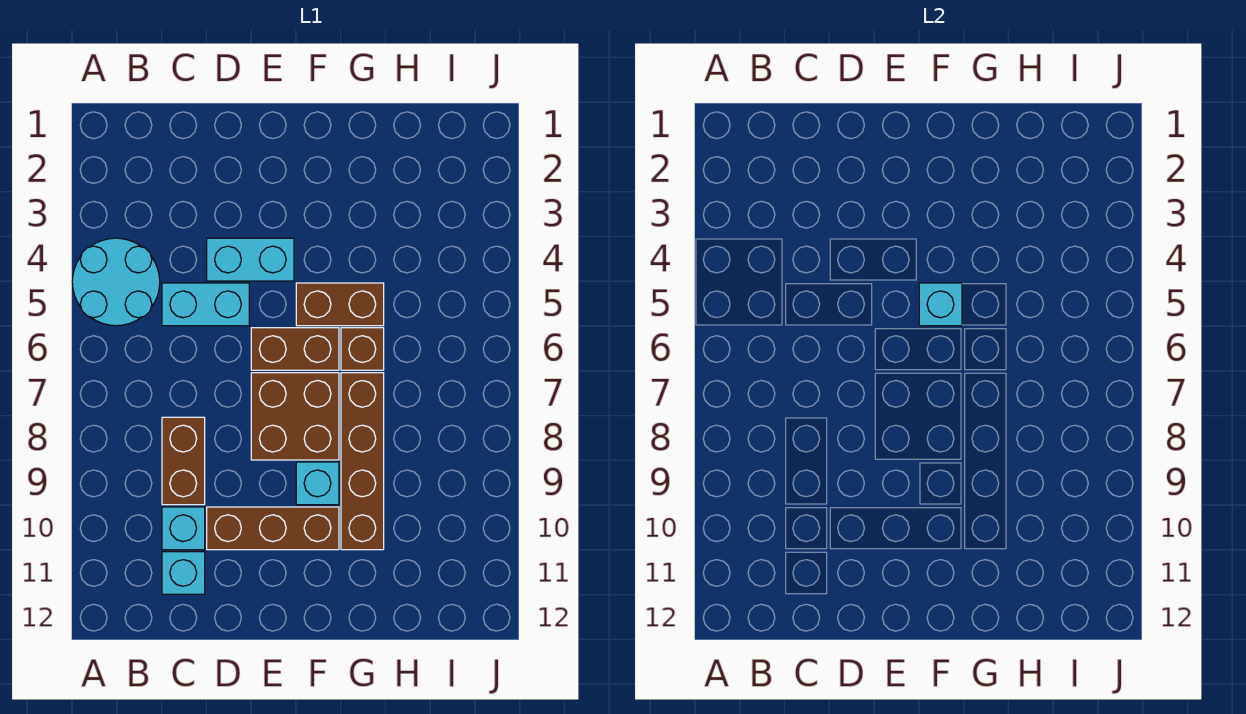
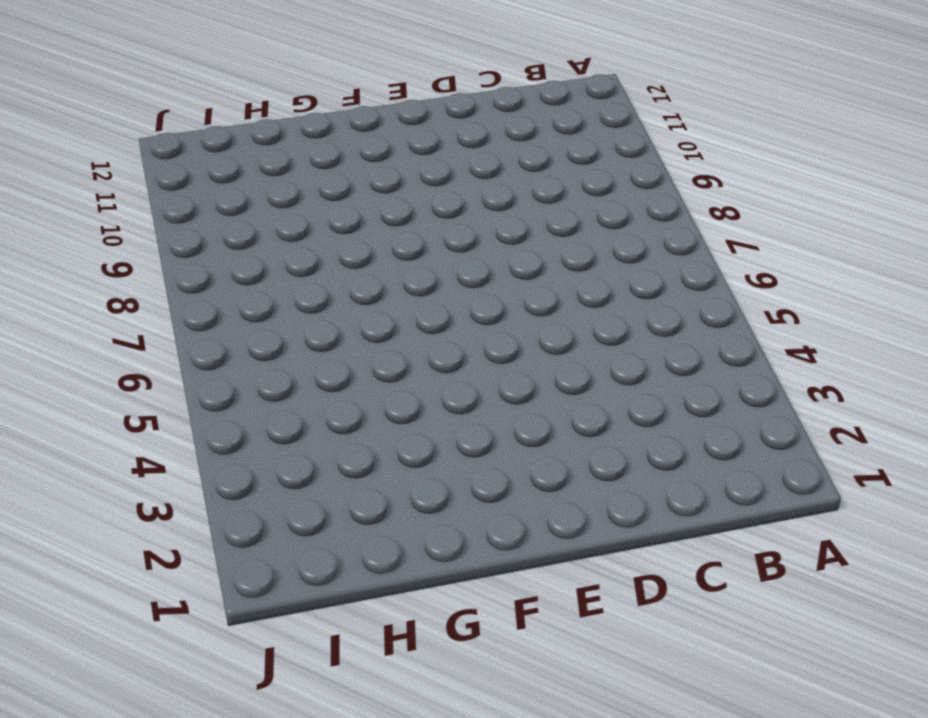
none -> cyan 2x2 round brick [72,238,160,326]
none -> cyan 1x2 brick [162,283,249,326]
none -> brown 1x2 brick [162,417,205,505]

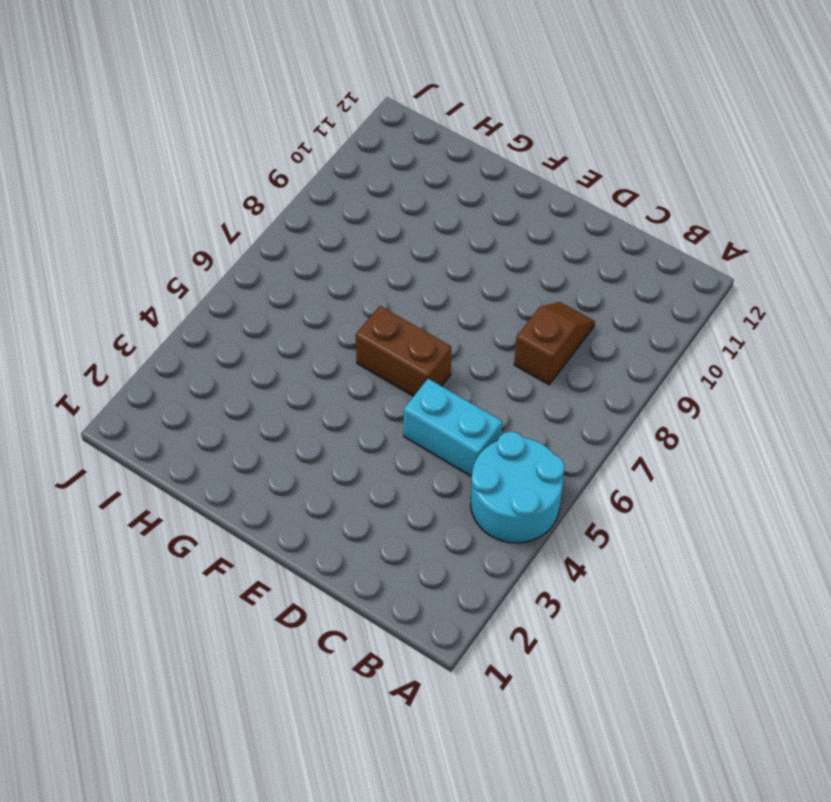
brown 1x2 slope [514,302,595,385] -> brown 1x2 brick [162,417,205,505]
none -> cyan 1x1 brick [162,507,205,550]
none -> cyan 1x1 brick [162,552,205,594]
none -> cyan 1x2 brick [207,238,294,281]

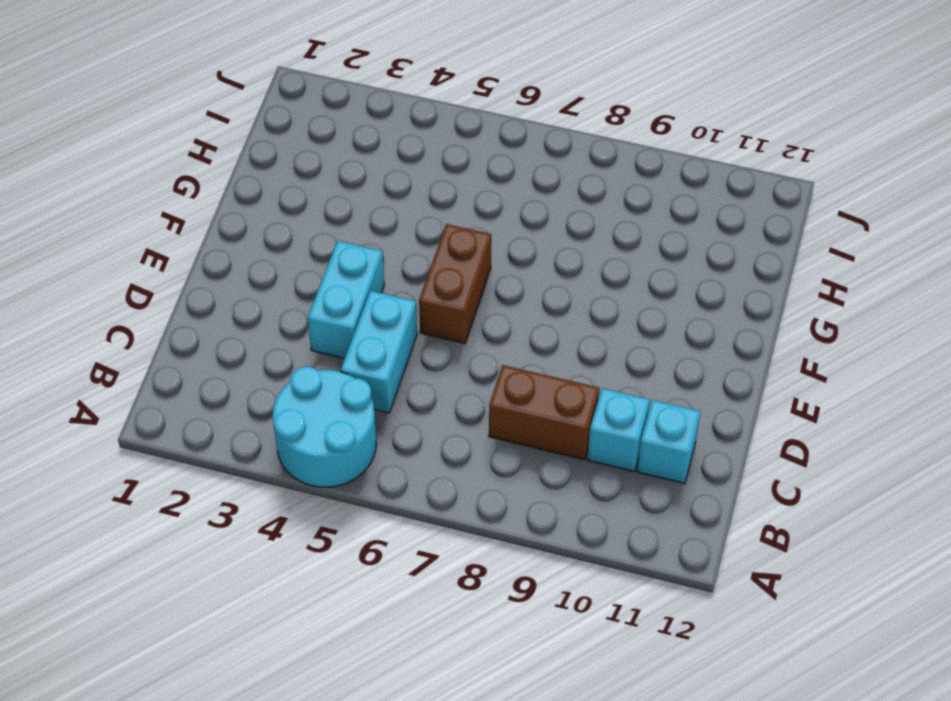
none -> brown 1x3 brick [207,507,339,550]
none -> brown 2x2 brick [251,373,339,460]
none -> brown 1x2 brick [296,283,384,326]

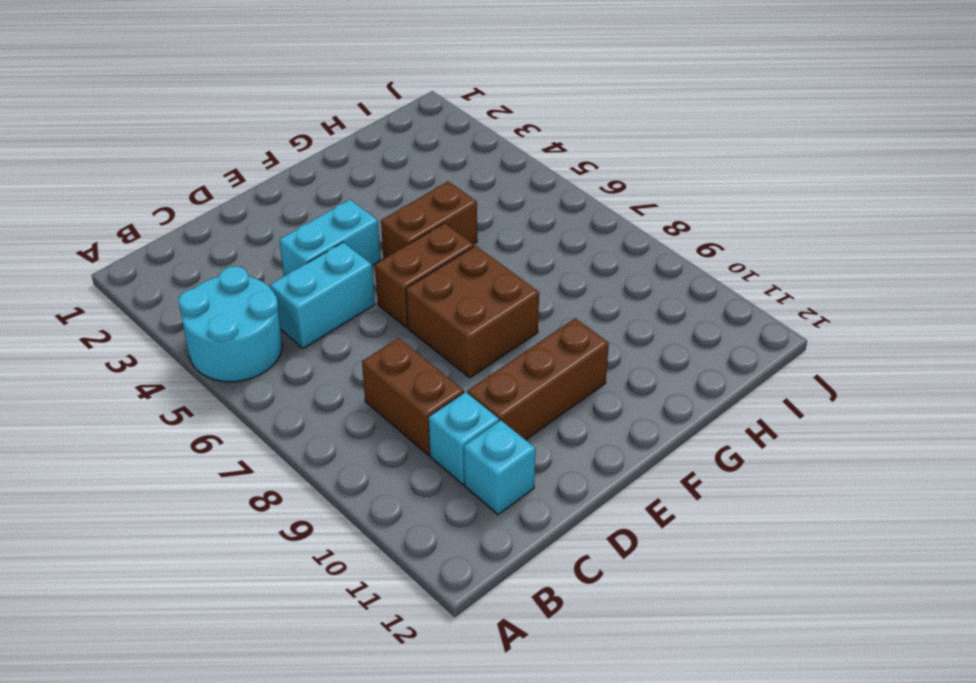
none -> cyan 1x1 brick [296,462,339,505]
none -> brown 1x1 brick [341,328,384,370]
none -> brown 1x4 brick [341,373,384,550]

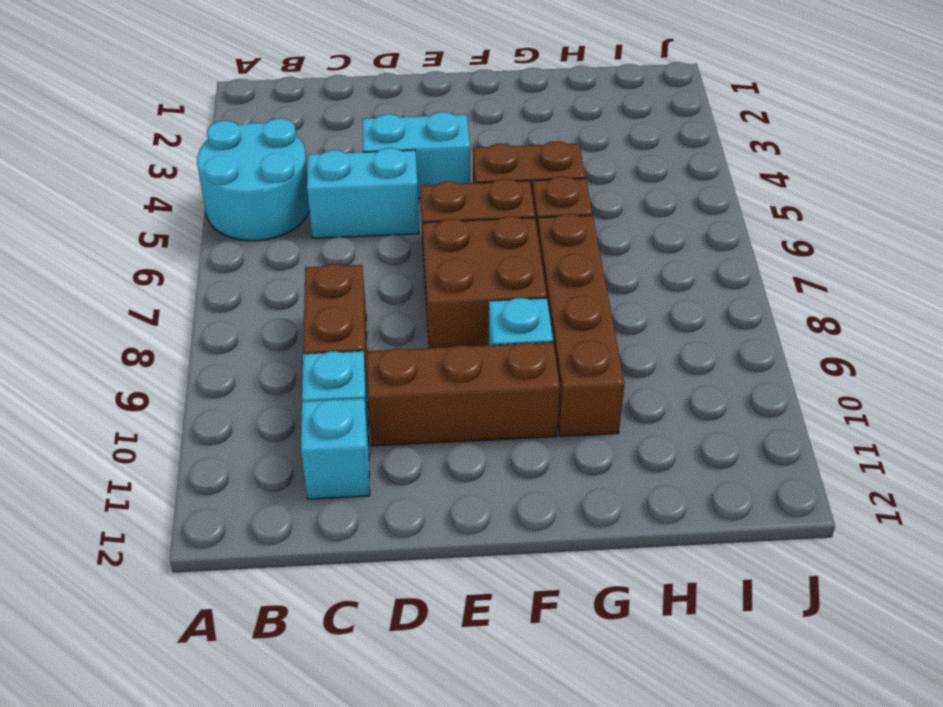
none -> cyan 1x1 brick [919,283,962,326]

